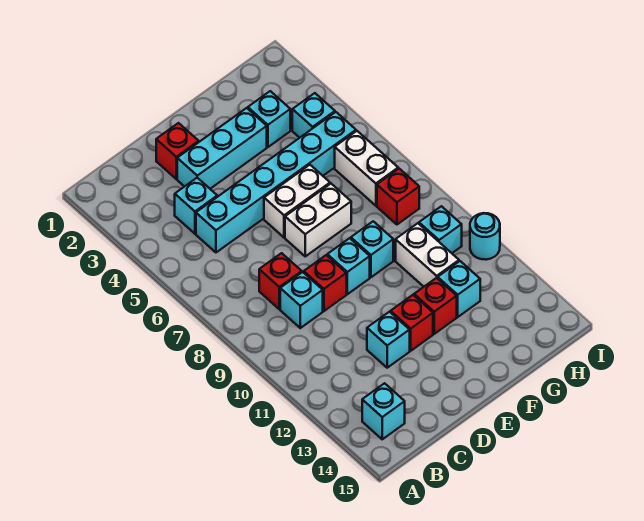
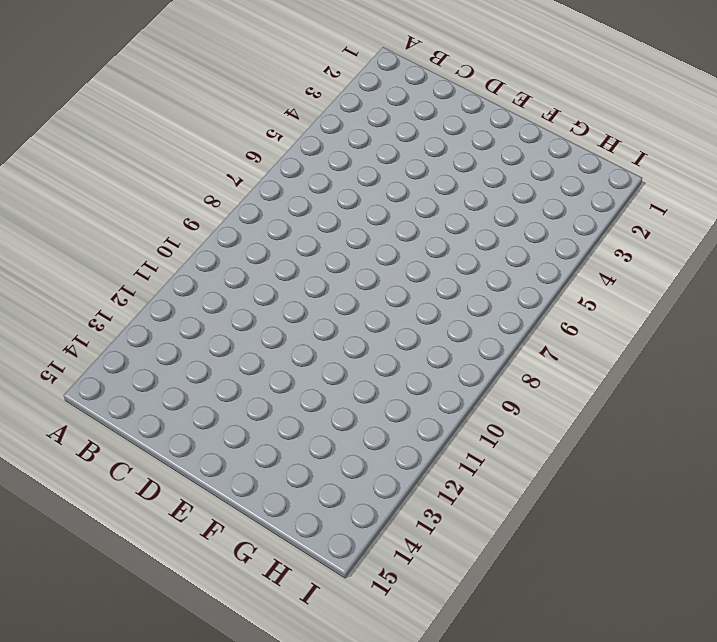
none -> cyan 1x1 brick [362,383,405,439]
none -> cyan 1x1 brick [175,178,217,234]
none -> cyan 1x6 brick [196,112,356,252]

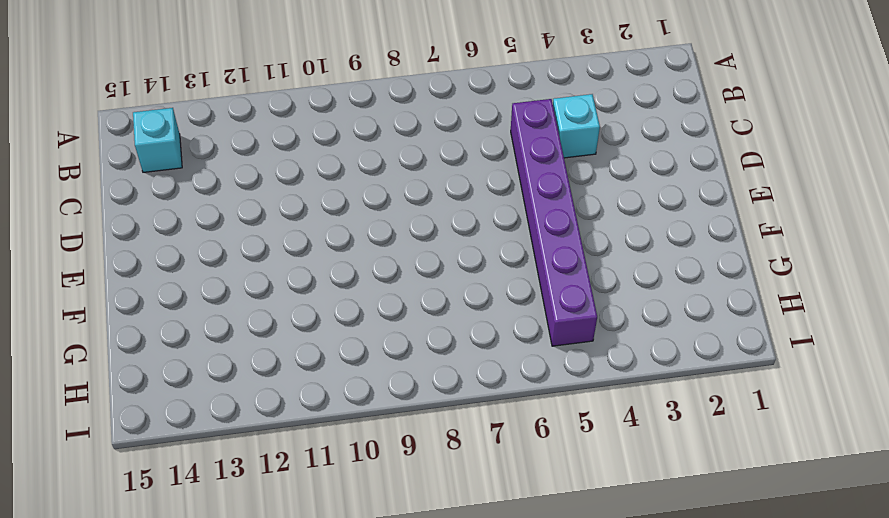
purple 1x6 brick [511,99,597,346] -> cyan 1x6 brick [196,112,356,252]
none -> red 1x1 brick [259,253,302,309]
none -> cyan 1x1 brick [280,272,323,328]
none -> red 1x1 brick [156,123,199,179]

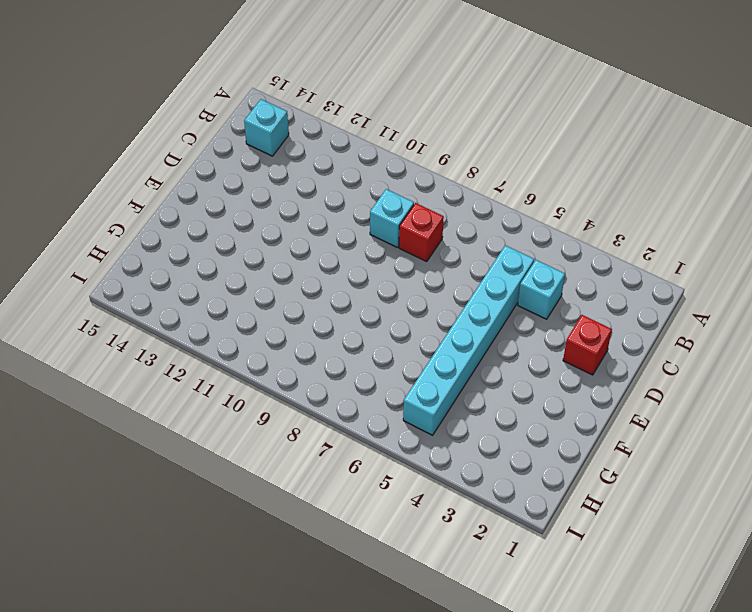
none -> cyan 1x3 brick [177,108,267,189]
none -> red 1x1 brick [304,255,346,311]
none -> cyan 1x1 brick [367,312,410,368]

